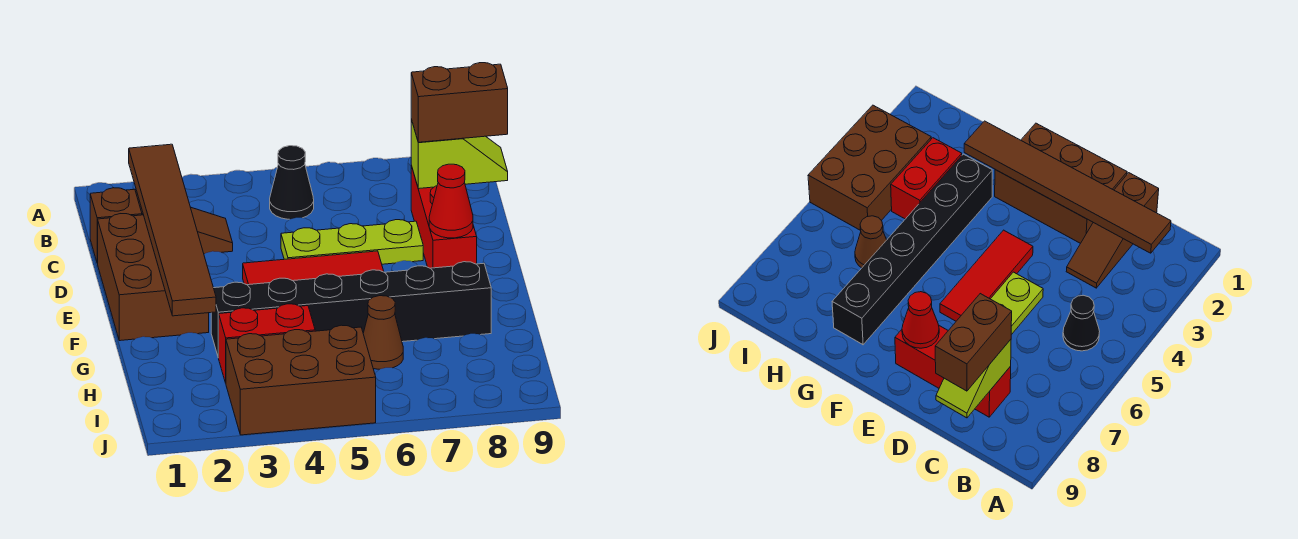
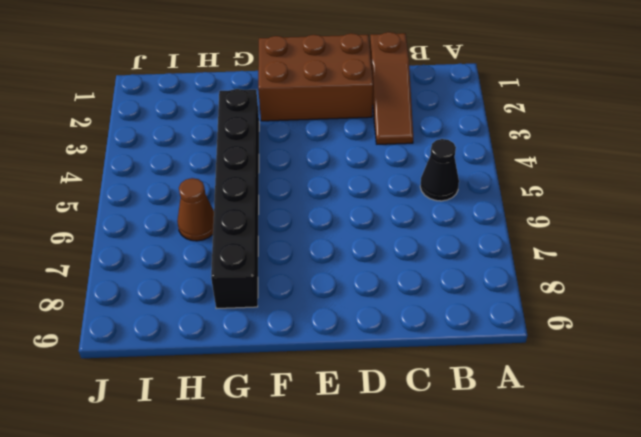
none -> red 1x3 brick [411,166,477,268]
none -> lime 1x3 plate [281,220,423,264]
none -> red 1x3 tile [243,251,384,285]

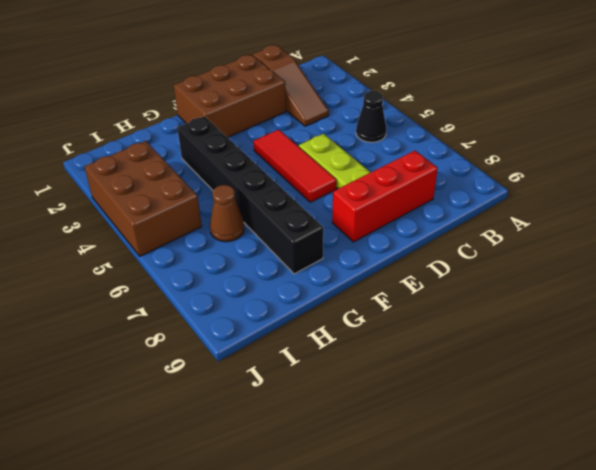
none -> red 1x2 brick [219,304,315,383]
none -> brown 1x6 tile [129,144,216,316]
none -> lime 1x2 slope [411,120,508,189]

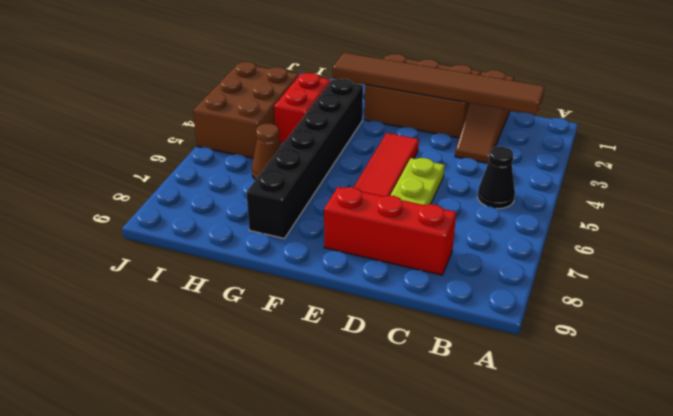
none -> lime 1x2 slope [411,120,508,189]
none -> red 1x1 cone [429,164,473,238]
none -> brown 1x2 brick [411,63,508,142]

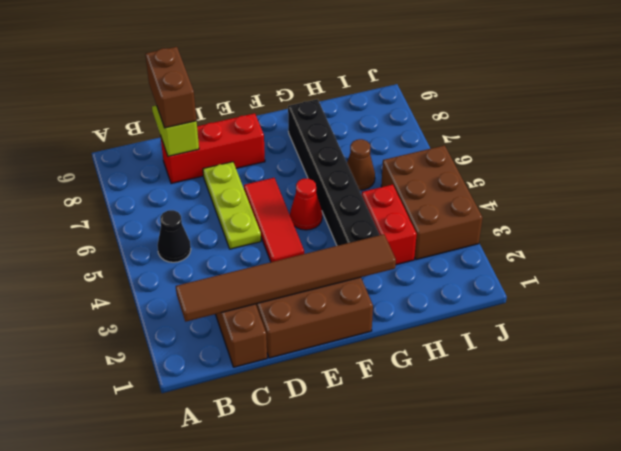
red 1x1 cone [290,178,322,230] -> red 1x1 cone moved to [429,164,473,238]

